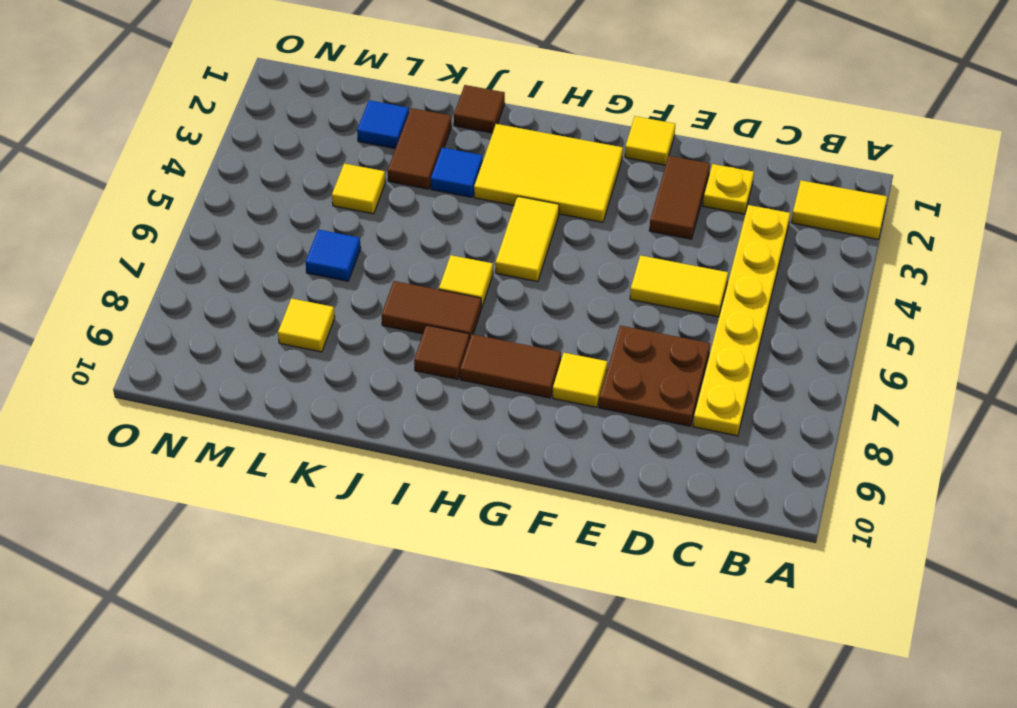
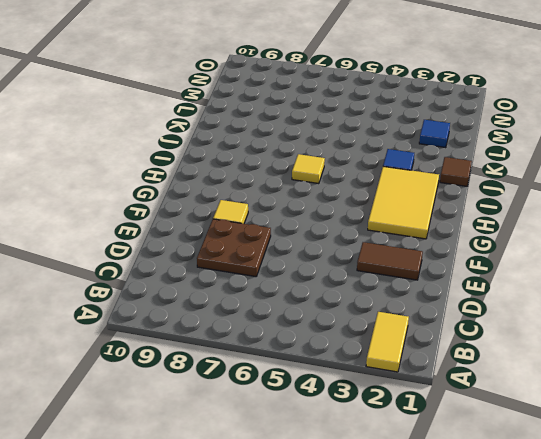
none -> yellow 1x6 plate [693,205,790,436]
none -> yellow 1x1 plate [703,164,754,214]
none -> yellow 1x2 tile [630,255,728,317]

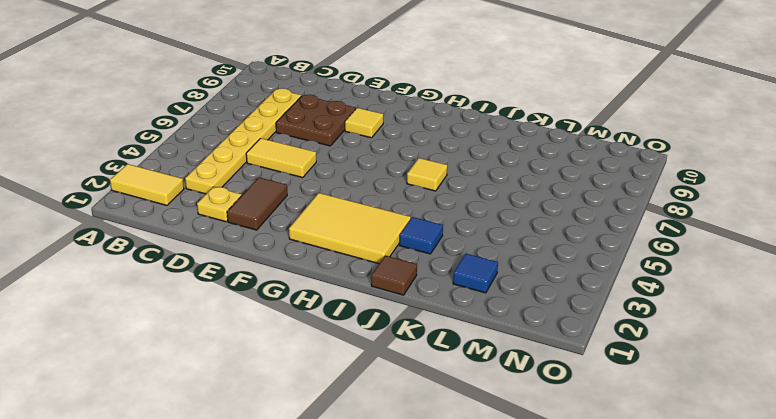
none -> yellow 1x1 tile [625,116,675,165]
none -> brown 1x2 tile [460,334,561,398]
none -> yellow 1x2 tile [495,196,559,282]

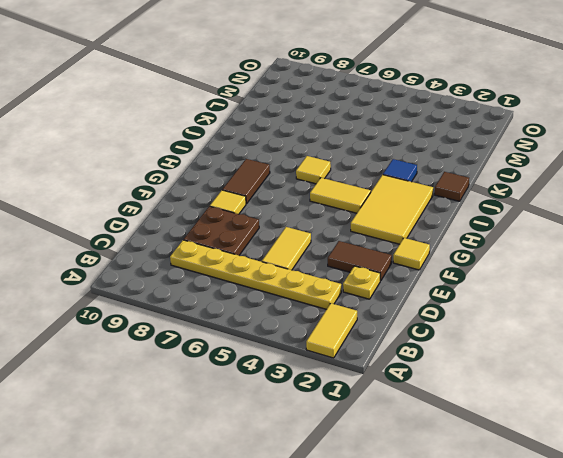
none -> brown 1x2 tile [382,281,481,338]
none -> brown 1x1 tile [414,325,470,379]
none -> brown 1x2 tile [388,108,452,189]

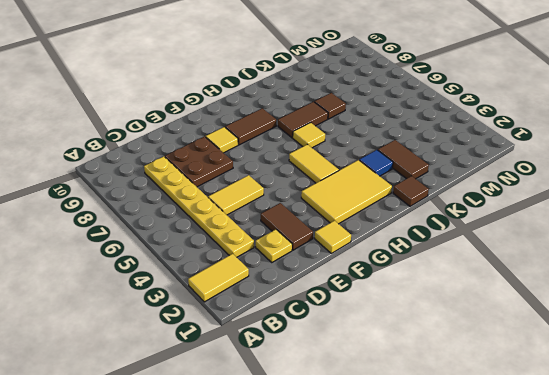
brown 1x1 tile [314,93,346,119] -> brown 1x1 tile moved to [414,325,470,379]
none -> blue 1x1 tile [357,100,409,149]
none -> yellow 1x1 tile [332,163,386,214]
none -> blue 1x1 tile [305,229,361,281]

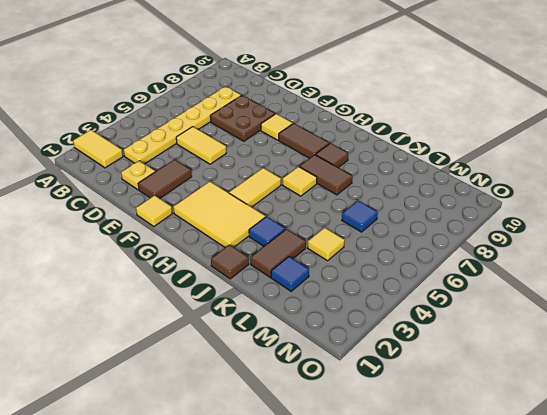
none -> yellow 1x1 tile [278,298,335,352]

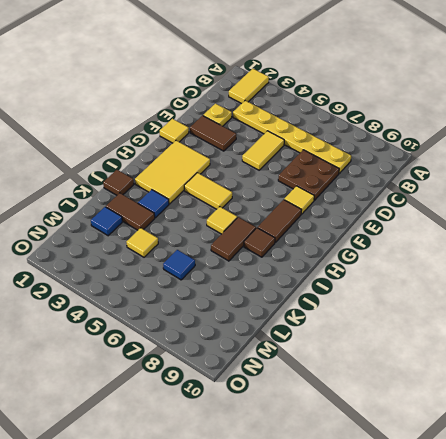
none -> yellow 1x1 tile [278,298,335,352]

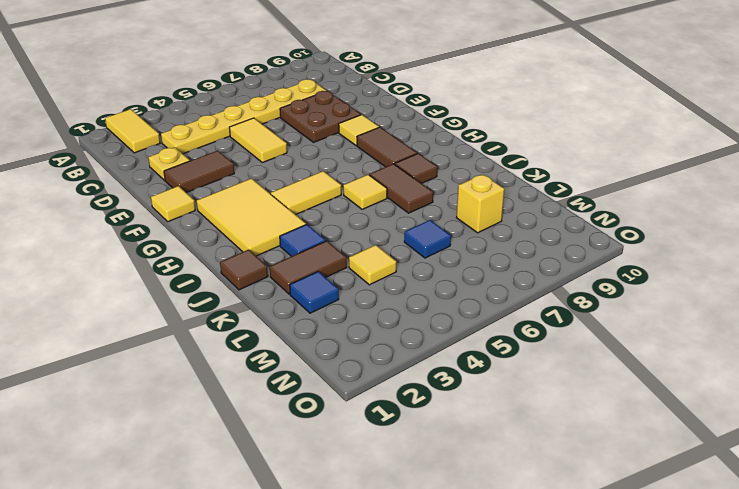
yellow 1x1 brick [457,174,504,233] -> yellow 1x1 tile [278,298,335,352]

